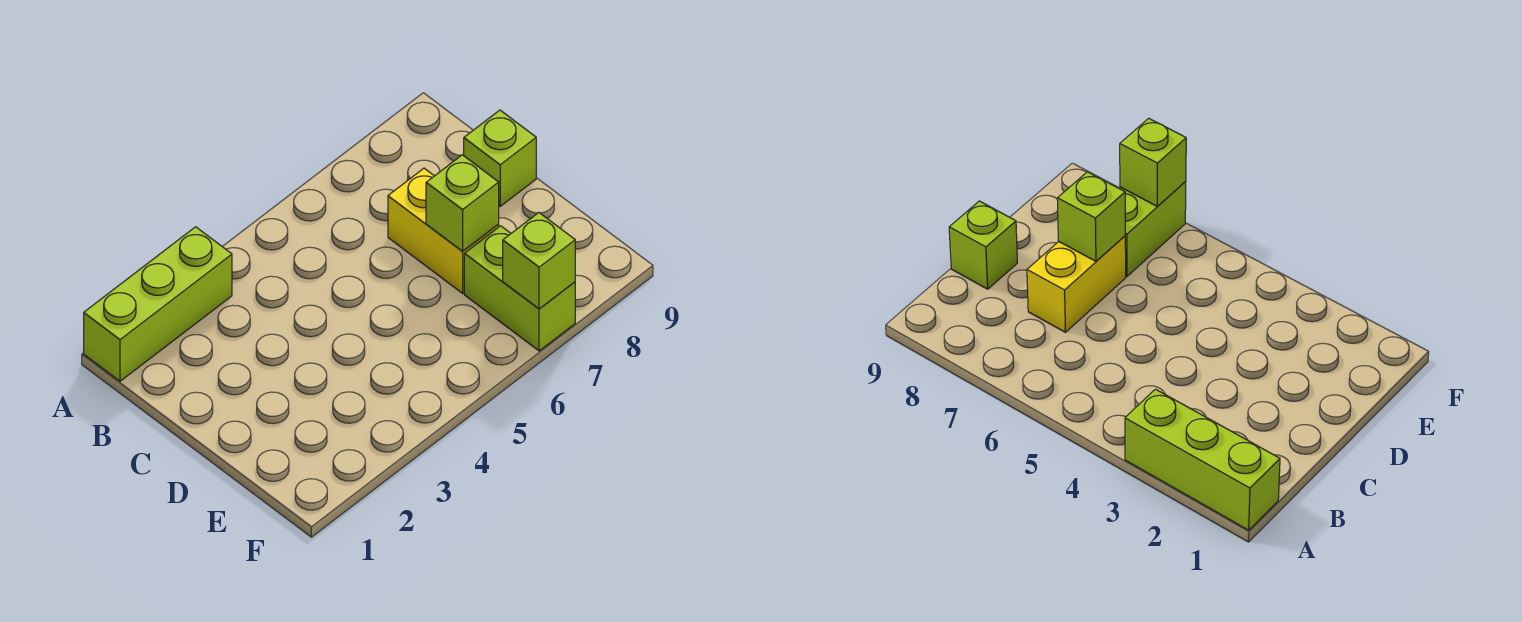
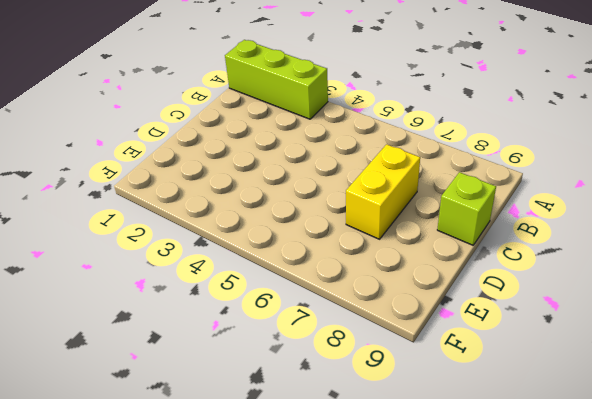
none -> lime 1x2 brick [464,226,575,351]
none -> lime 1x1 brick [426,155,499,251]

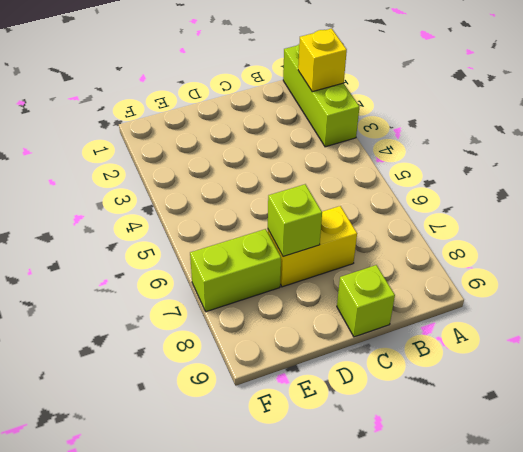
yellow 1x1 brick [298,28,347,92] -> none
none -> lime 1x1 brick [503,213,575,309]

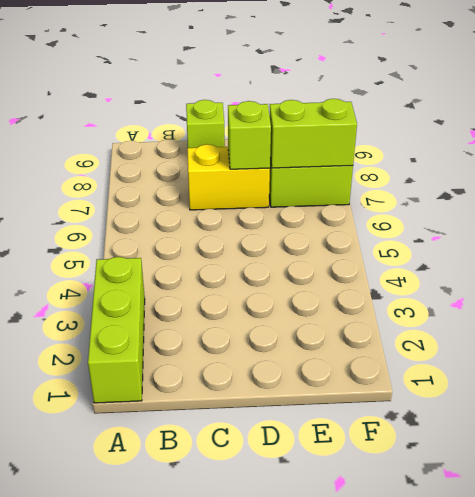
lime 1x2 brick [270,99,357,168] -> lime 1x1 brick [503,213,575,309]

